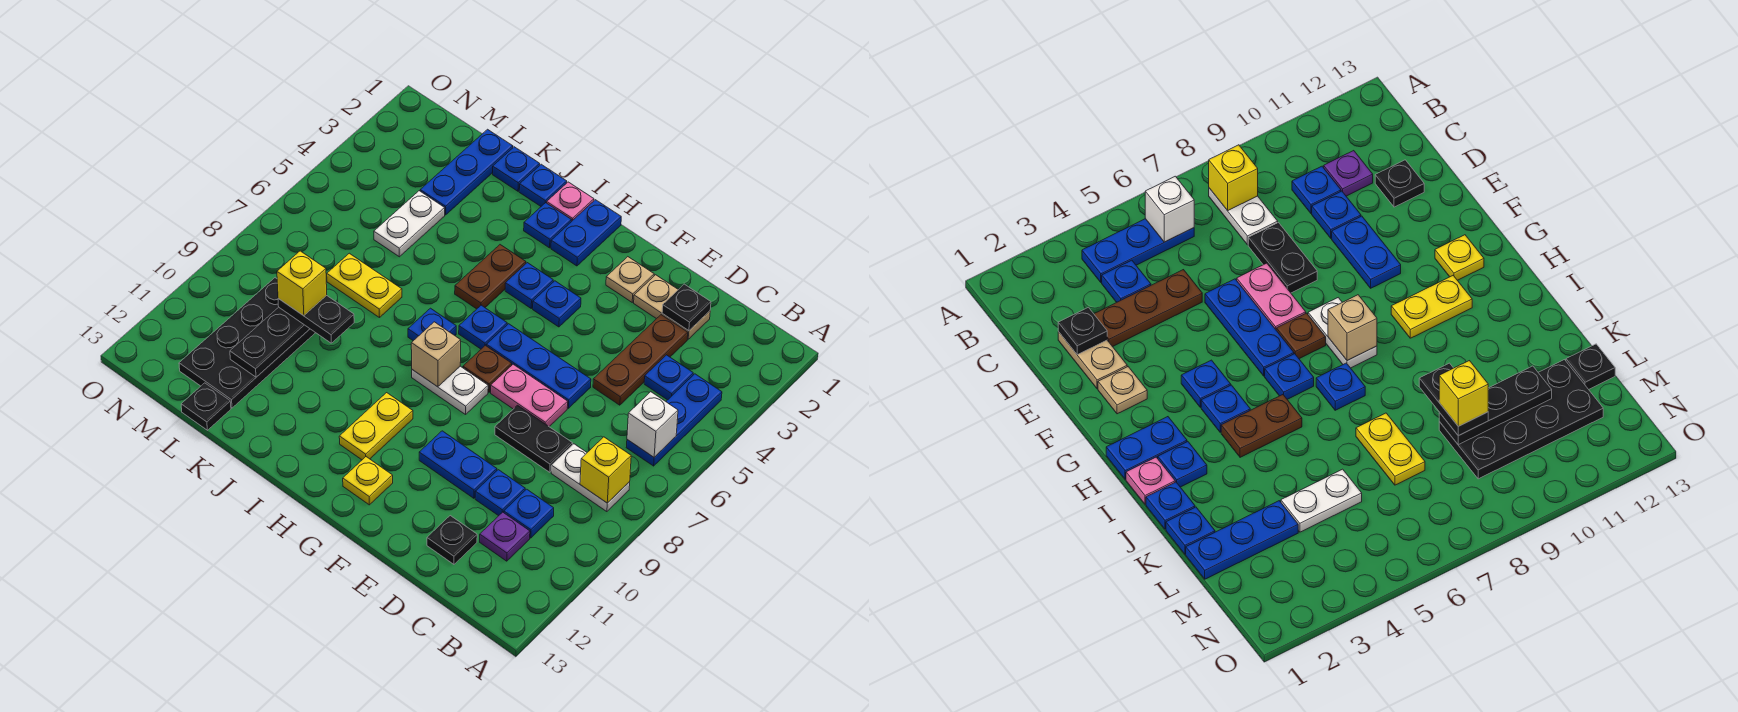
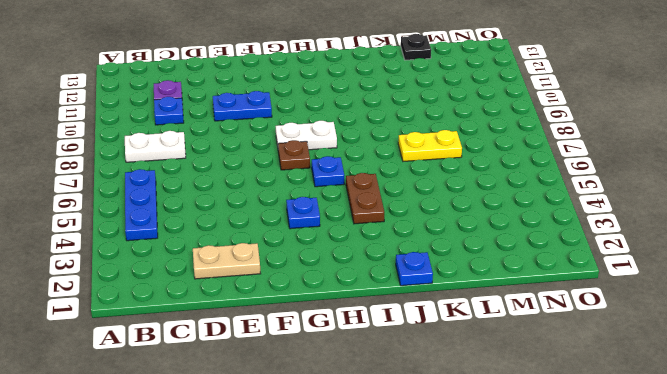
none -> blue 1x1 plate [644,355,693,400]
none -> brown 1x3 plate [593,315,688,405]
none -> black 1x2 plate [495,405,573,472]
none -> blue 1x1 plate [475,470,525,516]

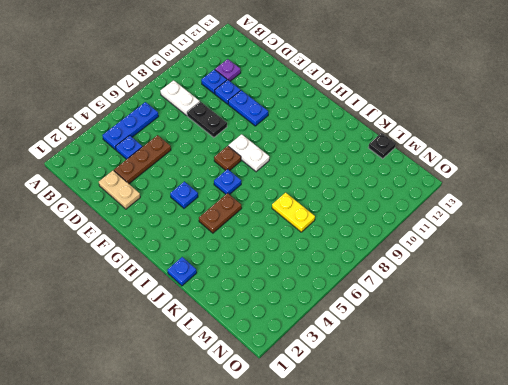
none -> black 1x1 plate [427,516,477,564]
none -> blue 1x3 plate [486,324,591,408]
none -> pink 1x2 plate [491,364,568,427]
none -> tan 1x1 plate [606,257,654,302]

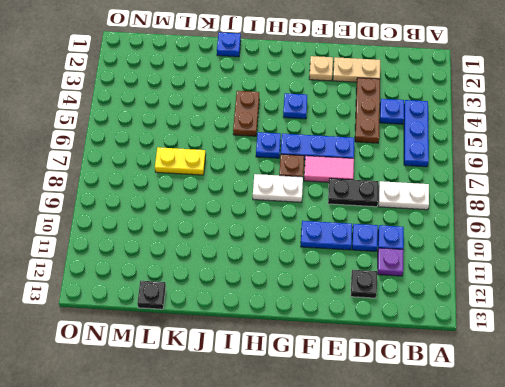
pink 1x2 tile [304,156,354,182] -> pink 1x2 plate [491,364,568,427]
none -> yellow 1x1 plate [343,457,393,505]
none -> blue 1x2 plate [551,200,621,266]
none -> blue 1x1 plate [505,263,553,308]
none -> yellow 1x2 plate [339,393,413,460]

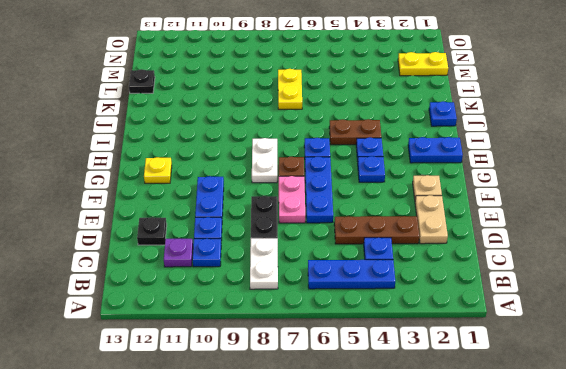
yellow 1x2 plate [398,52,448,76] -> yellow 1x2 plate moved to [339,393,413,460]
none -> pink 1x1 plate [547,182,594,222]
none -> blue 1x1 plate [524,203,571,248]
none -> blue 1x1 plate [408,308,456,341]
none -> blue 1x1 plate [493,147,540,191]

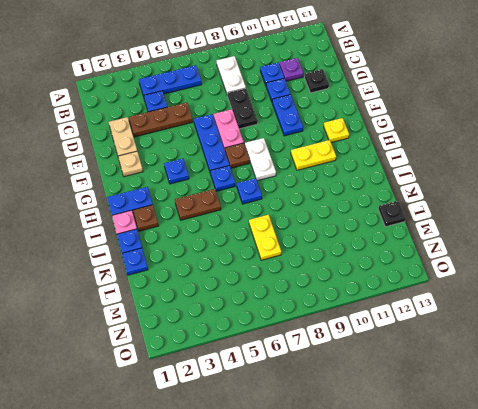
brown 1x1 plate [133,205,158,231] -> blue 1x1 plate [524,203,571,248]
none -> blue 1x1 plate [505,263,553,308]
none -> blue 1x3 plate [420,129,513,215]
none -> white 1x2 plate [374,191,445,257]
none -> black 2x4 plate [179,278,315,408]

